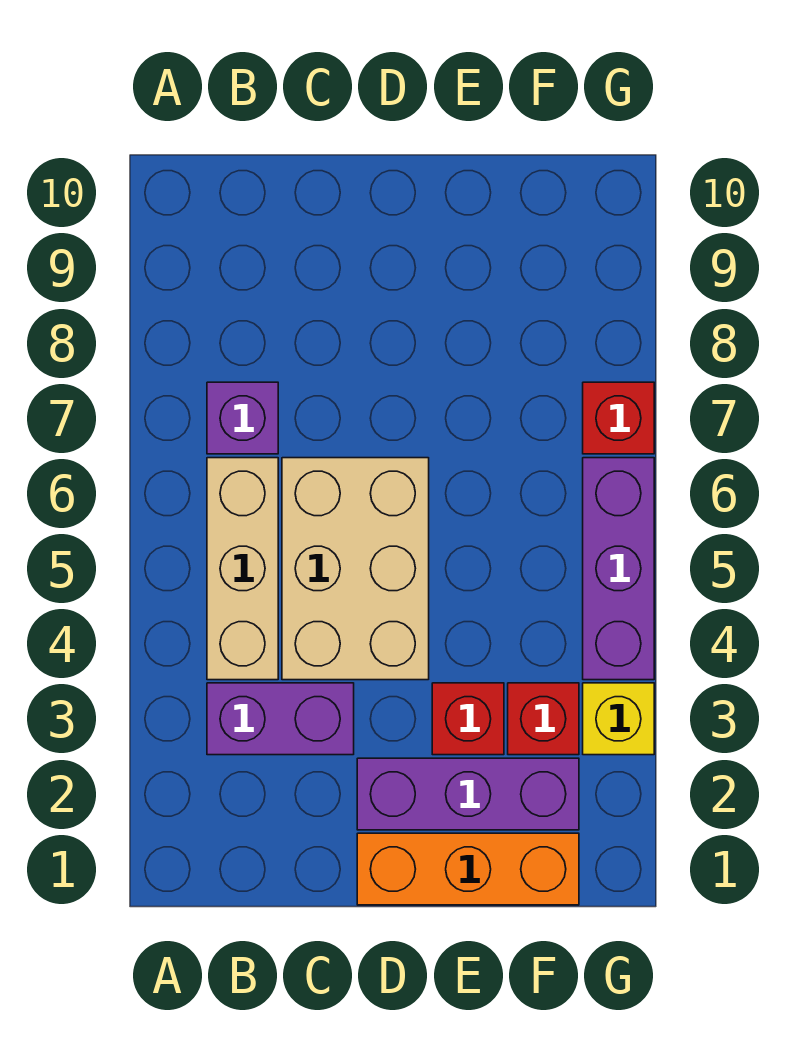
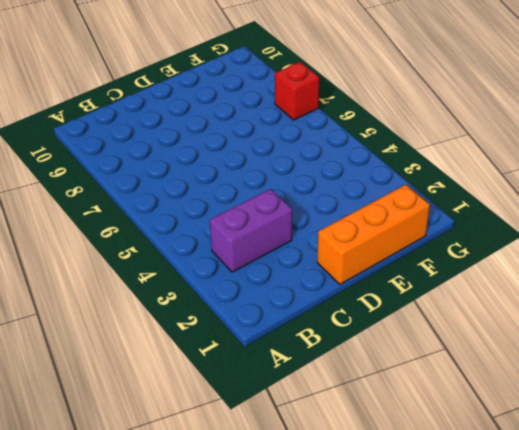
none -> tan 1x3 brick [207,458,278,680]
none -> purple 1x1 brick [207,382,278,454]

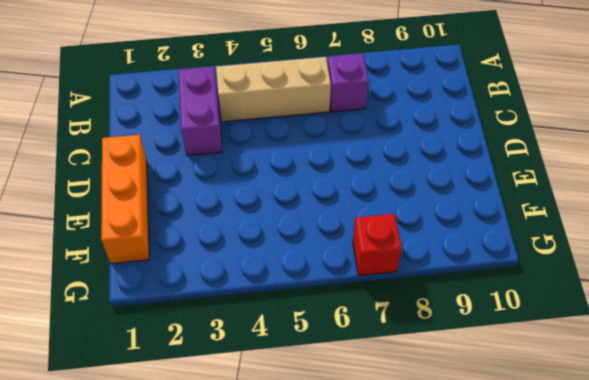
none -> tan 2x3 brick [282,458,429,680]
none -> purple 1x3 brick [357,758,579,830]

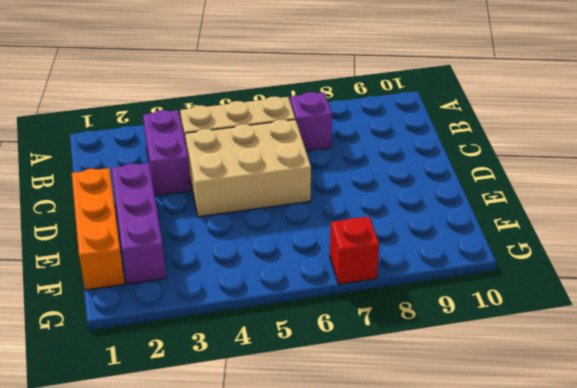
none -> red 1x1 brick [432,683,504,755]
none -> red 1x1 brick [508,683,579,755]

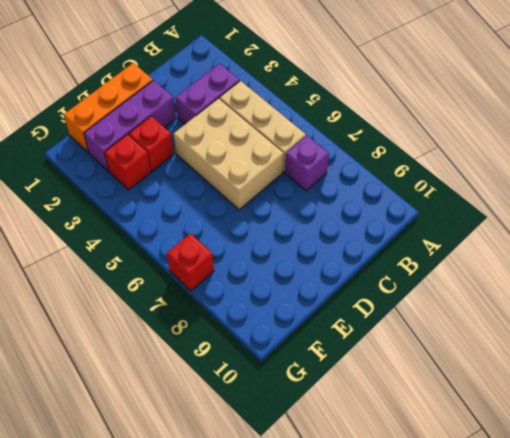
none -> yellow 1x1 brick [583,683,654,755]
none -> purple 1x3 brick [583,458,654,680]

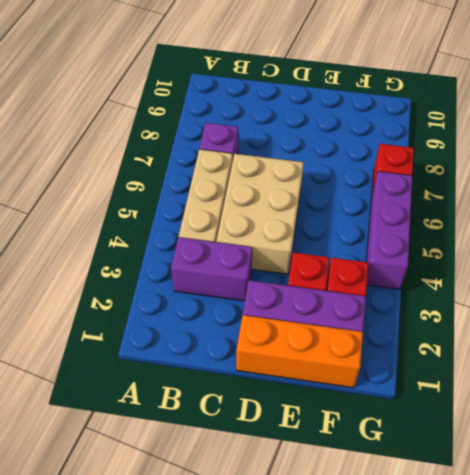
none -> yellow 1x1 brick [583,683,654,755]

